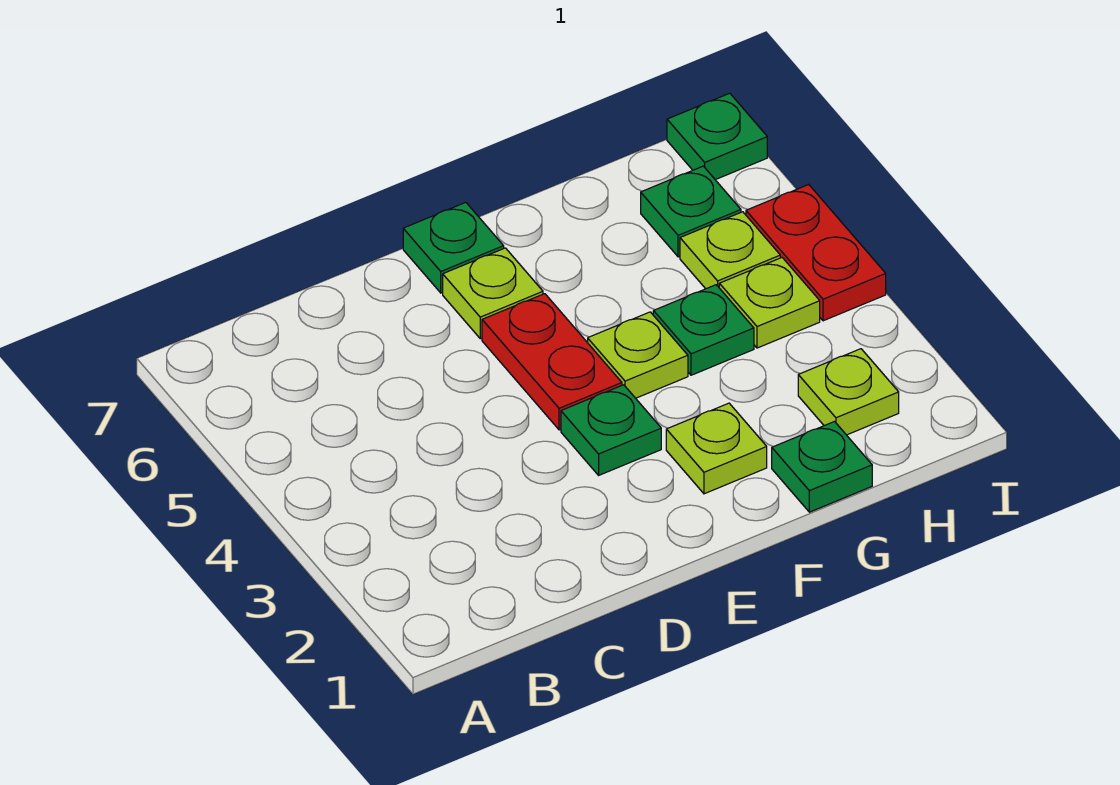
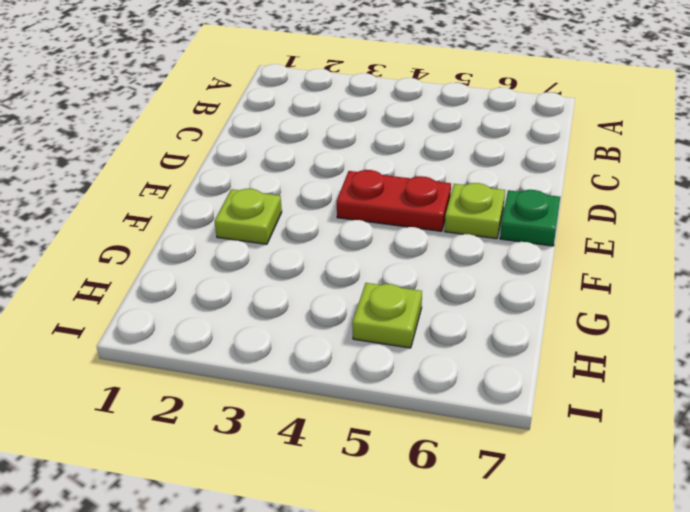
none -> green 1x1 plate [561,385,661,475]
none -> lime 1x1 plate [588,312,688,398]
none -> green 1x1 plate [772,422,872,512]

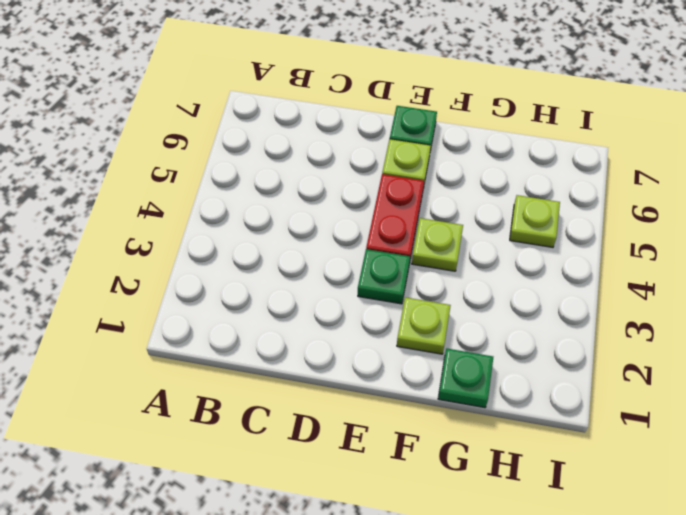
none -> green 1x1 plate [653,285,754,375]
none -> lime 1x1 plate [798,349,899,435]
none -> lime 1x1 plate [719,258,820,348]

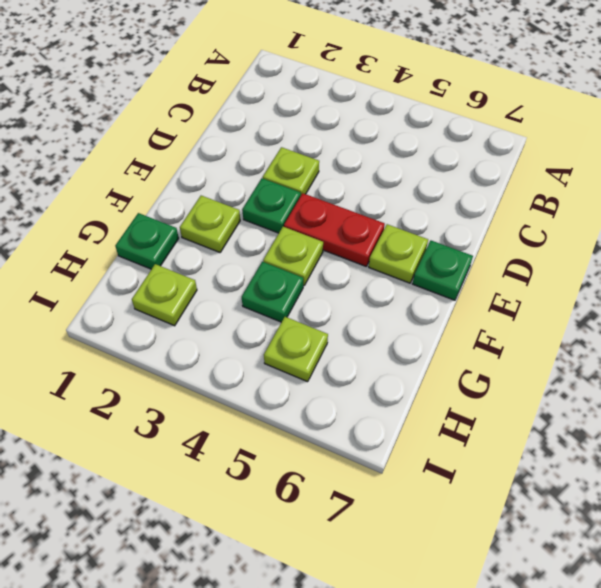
lime 1x1 plate [263,147,319,195] -> lime 1x1 plate moved to [719,258,820,348]
none -> green 1x1 plate [641,166,741,257]
none -> red 1x2 plate [746,185,886,321]
none -> green 1x1 plate [667,93,767,180]

